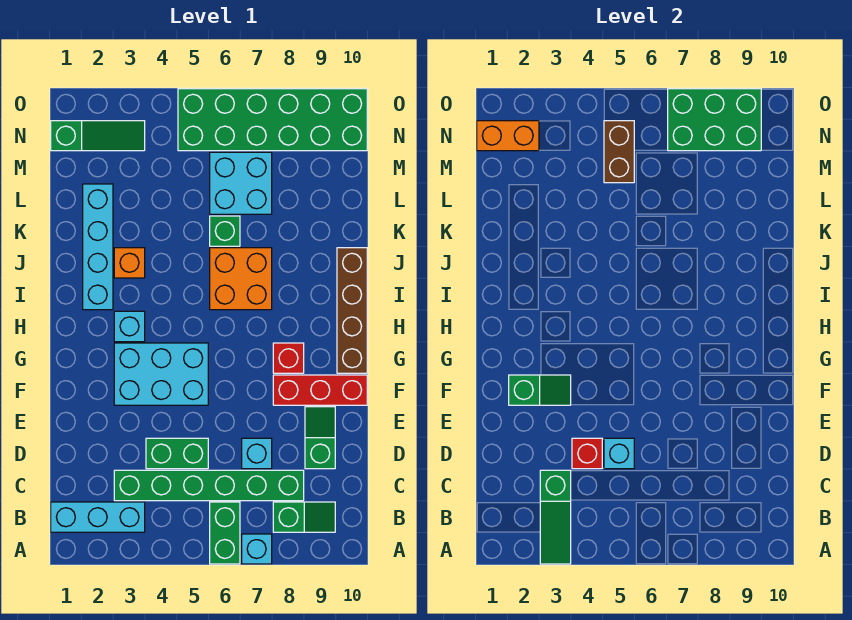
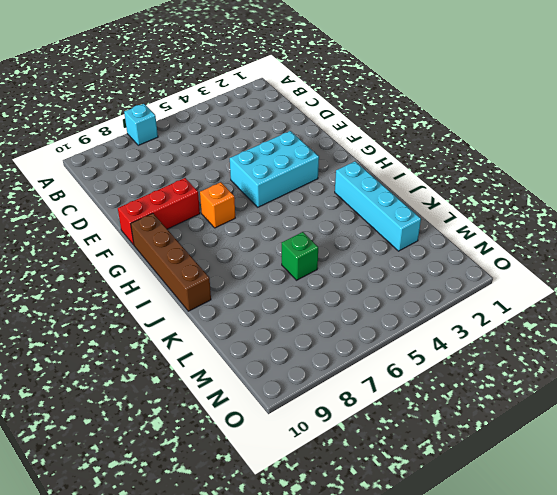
orange 1x1 brick [200,182,235,228] -> orange 1x1 brick moved to [114,248,145,278]
none -> green 1x2 brick [210,502,240,564]
none -> cyan 1x3 brick [51,502,145,532]
none -> green 1x2 slope [273,502,335,532]

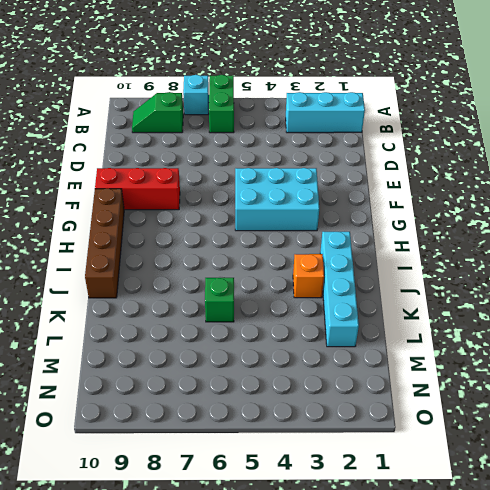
none -> green 1x6 brick [114,470,304,501]
none -> green 1x2 brick [146,438,208,469]
none -> cyan 1x1 brick [242,438,272,469]

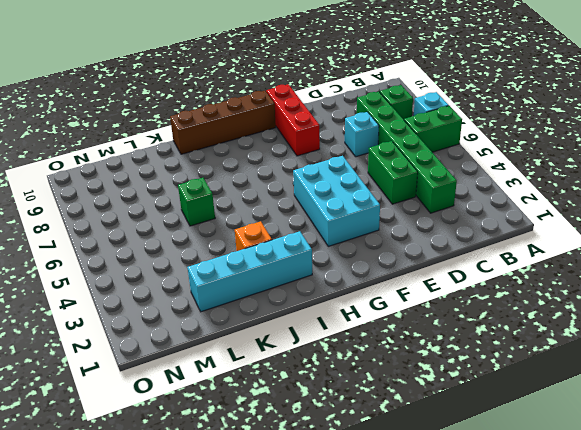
none -> cyan 1x3 brick [51,502,145,532]
none -> green 1x2 slope [305,407,335,469]
none -> red 1x1 brick [273,343,304,373]

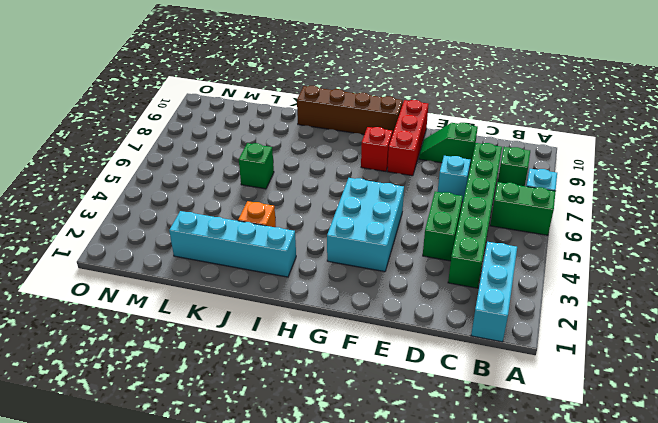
none -> cyan 1x1 brick [114,311,145,342]
none -> orange 2x2 brick [210,248,272,310]
none -> cyan 2x2 brick [210,152,272,214]

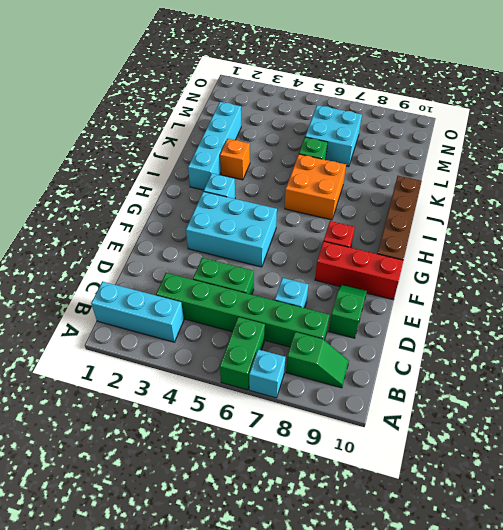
none -> green 1x3 slope [51,121,145,151]
none -> green 2x6 brick [178,89,367,151]
none -> green 1x3 slope [540,470,571,564]

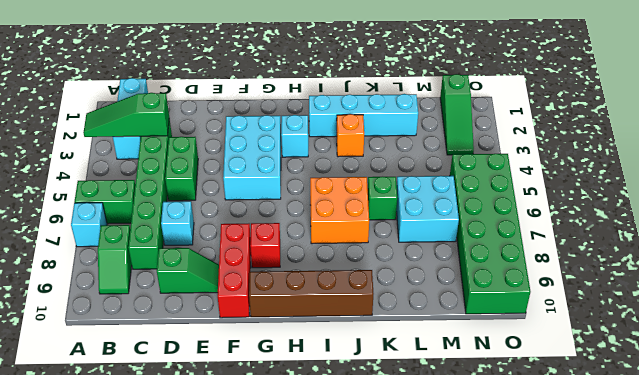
none -> red 1x1 brick [572,438,602,469]
none -> cyan 1x1 brick [604,438,634,469]
none -> green 1x2 slope [509,375,571,405]

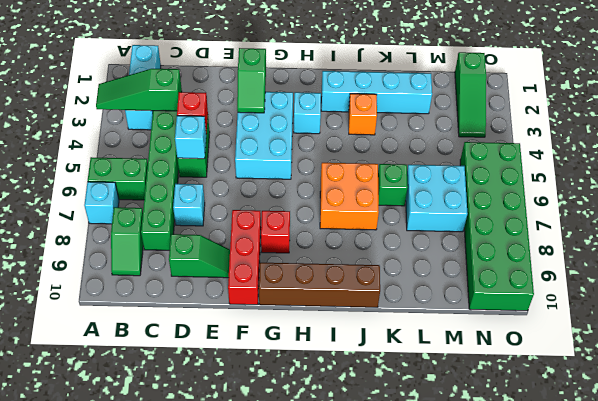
none -> brown 1x2 brick [604,121,634,183]
none -> orange 1x2 brick [477,121,539,151]
none -> green 2x3 brick [668,89,761,151]

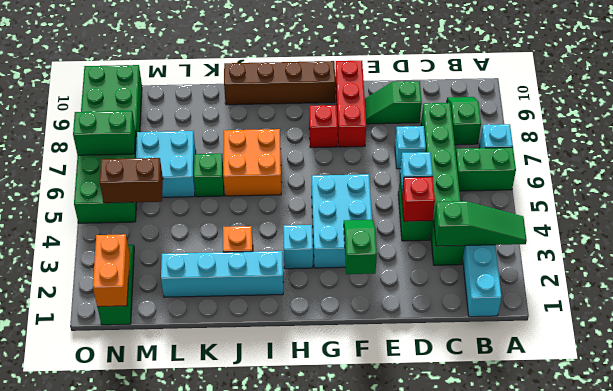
green 1x2 brick [73,111,136,155] -> green 2x3 brick [668,89,761,151]

